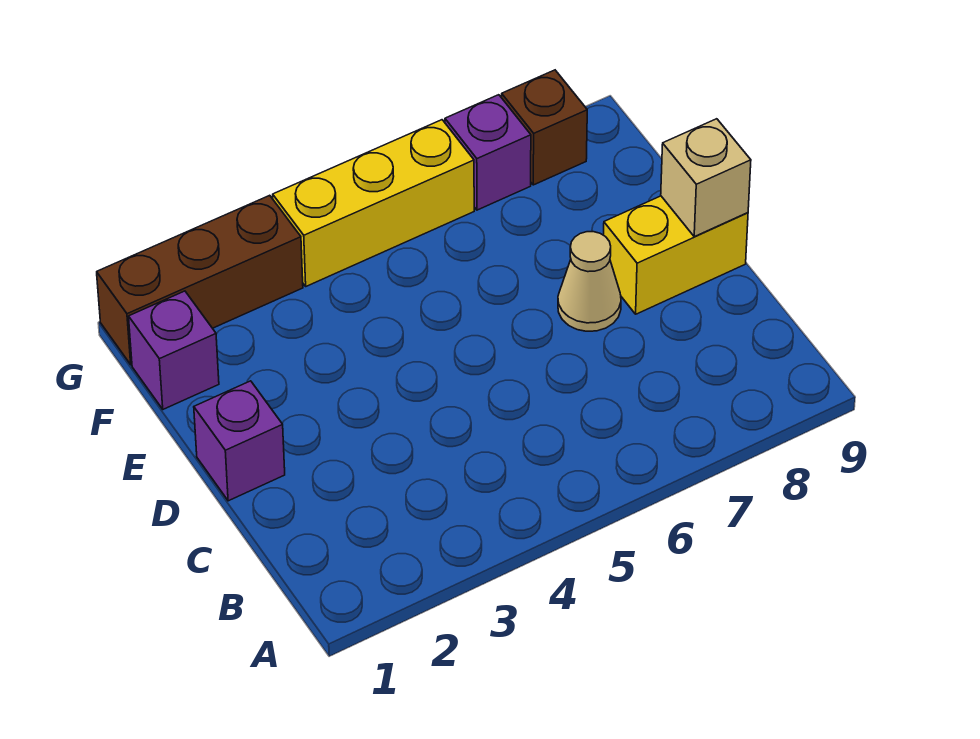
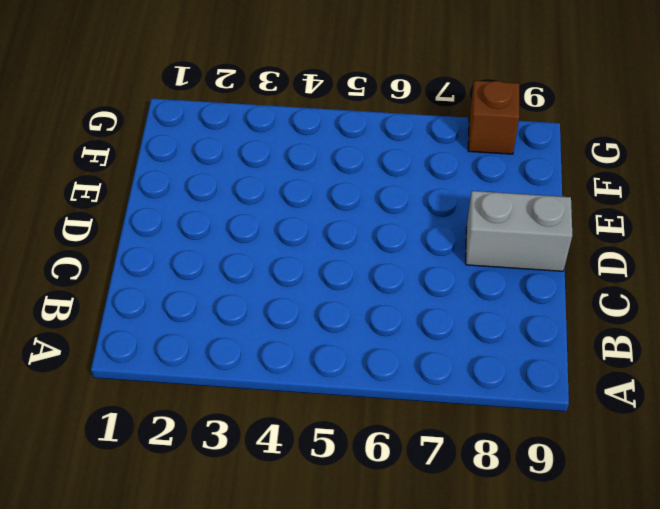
grey 1x2 brick [466,191,572,271] -> yellow 1x2 brick [604,196,748,314]
none -> purple 1x1 brick [194,381,285,501]
none -> tan 1x1 cone [558,232,621,331]

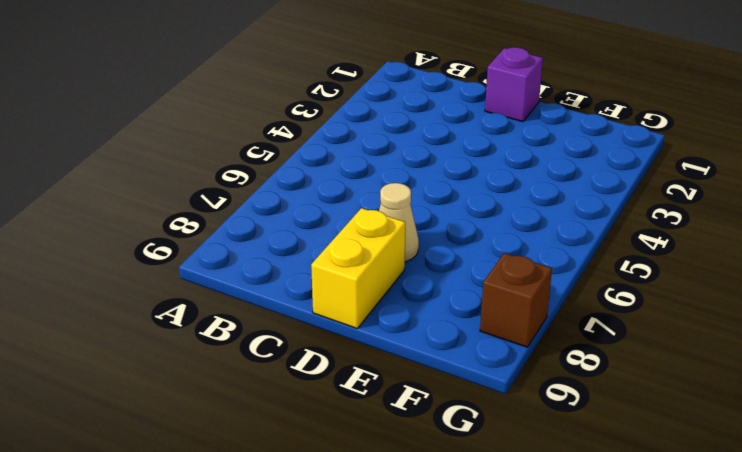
none -> purple 1x1 brick [129,291,219,409]
none -> brown 1x3 brick [97,195,303,365]

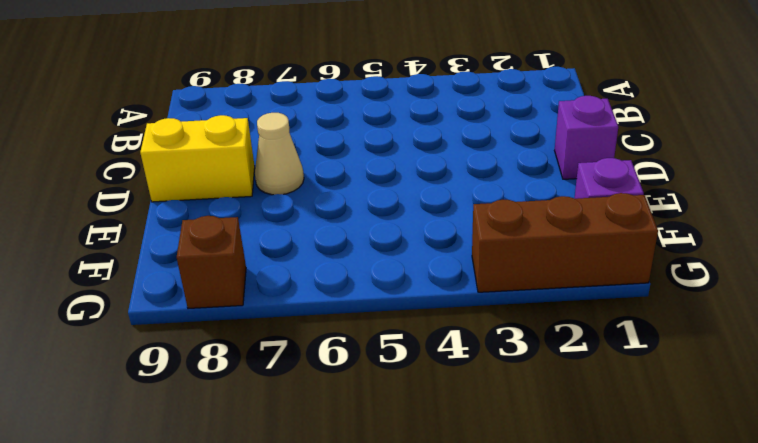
none -> yellow 1x3 brick [273,120,474,286]
none -> purple 1x1 brick [445,95,531,210]

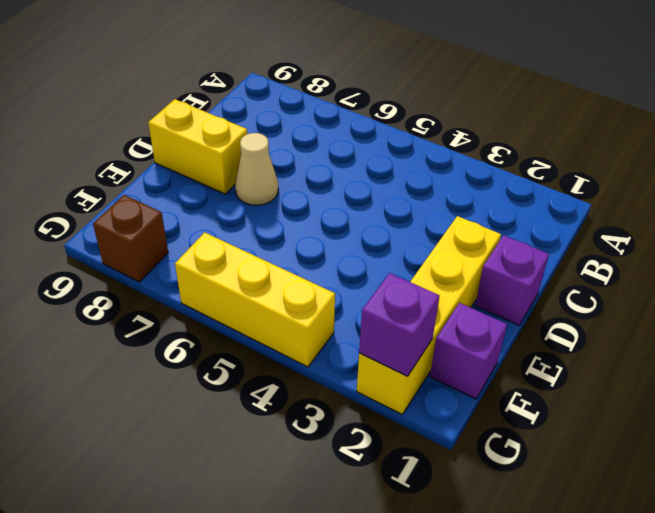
yellow 1x4 brick [357,216,501,414] -> brown 1x3 brick [97,195,303,365]
purple 1x1 brick [359,273,439,376] -> purple 1x1 brick moved to [445,95,531,210]
none -> tan 1x1 brick [661,119,751,237]

